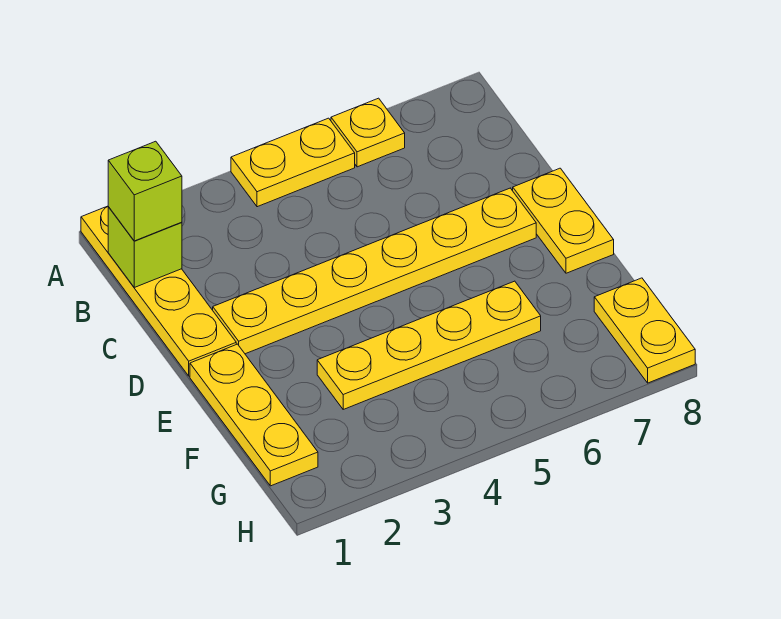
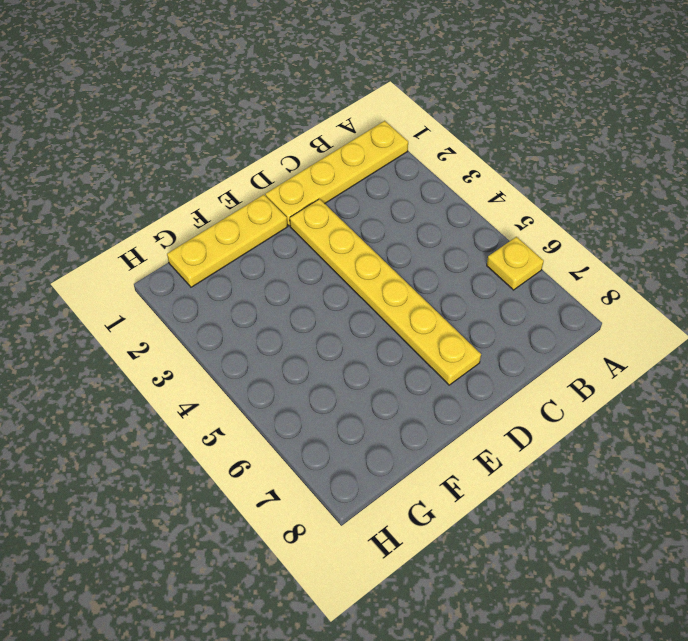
none -> yellow 1x2 plate [231,118,355,207]
none -> yellow 1x2 plate [513,168,614,273]

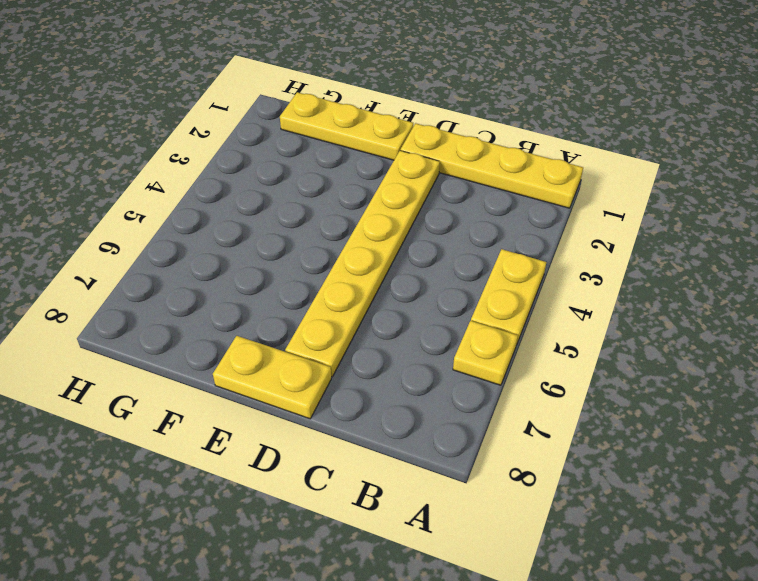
none -> yellow 1x4 plate [317,281,541,409]
none -> yellow 1x2 plate [594,278,695,383]

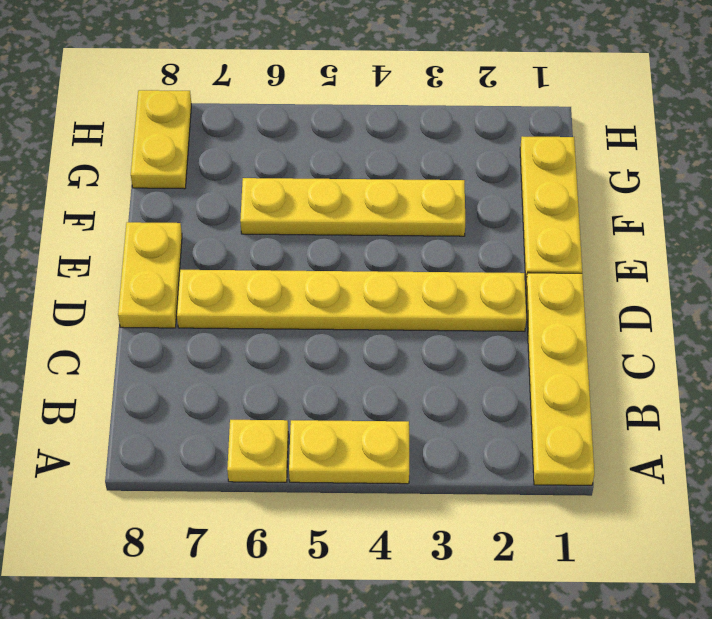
none -> lime 1x1 brick [108,207,182,287]
none -> lime 1x1 brick [108,141,182,241]

